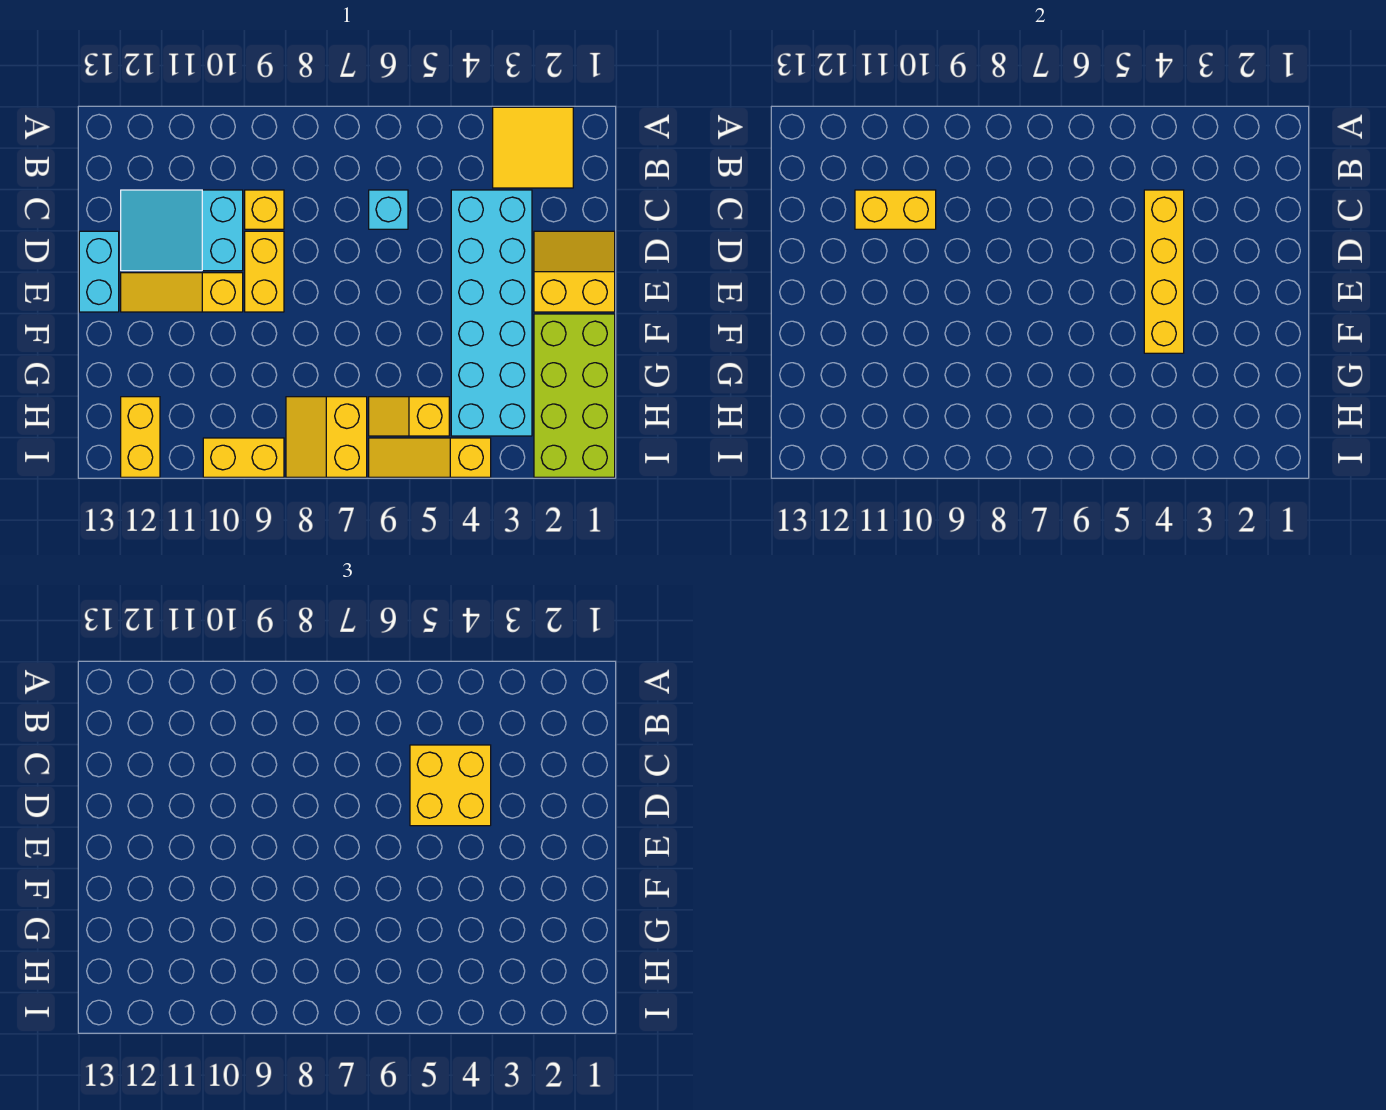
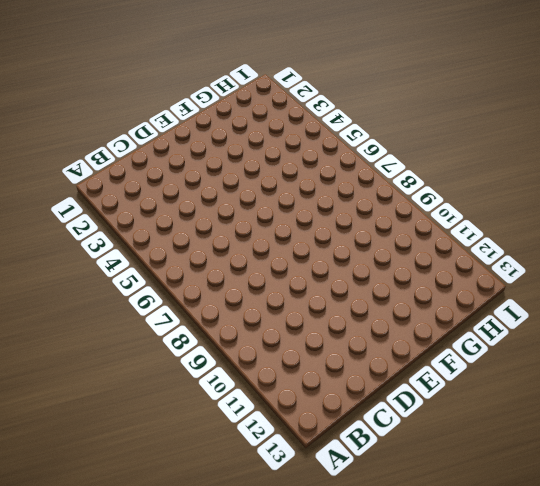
none -> yellow 2x2 tile [493,107,573,188]
none -> cyan 2x6 brick [451,190,532,436]
none -> cyan 1x1 brick [369,190,408,229]

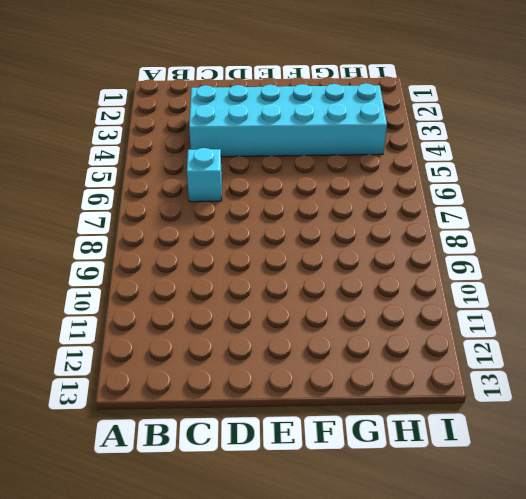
none -> yellow 2x2 tile [493,107,573,188]
none -> yellow 1x1 brick [245,190,284,229]
none -> cyan 2x3 slope [121,190,243,271]

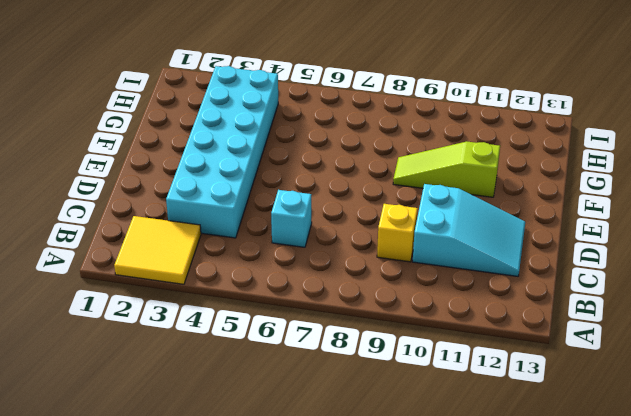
lime 1x3 slope [393,142,500,197] -> none
none -> yellow 2x2 slope [534,231,615,312]
none -> yellow 1x2 brick [245,231,284,312]
none -> cyan 1x2 brick [79,231,119,312]

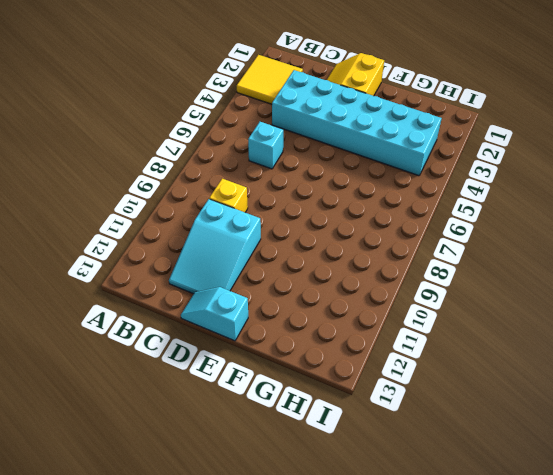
cyan 1x2 slope [181,287,248,341] -> cyan 1x2 brick [79,231,119,312]
none -> yellow 1x2 brick [245,231,284,312]
none -> yellow 1x3 slope [121,273,243,312]
none -> lime 2x4 brick [534,314,615,477]

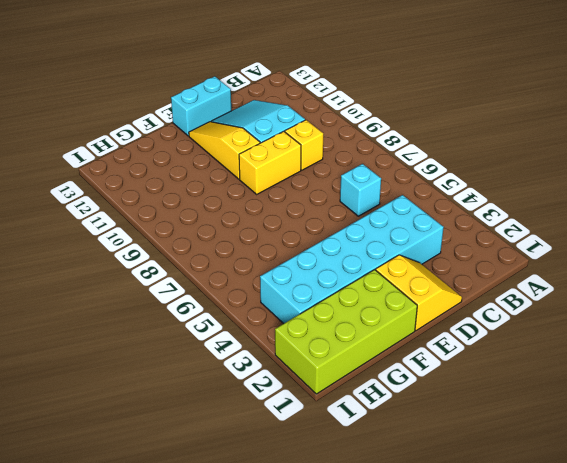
none -> yellow 2x2 tile [493,107,573,188]
none -> yellow 1x2 slope [369,397,449,436]
none -> yellow 2x2 slope [286,397,367,477]

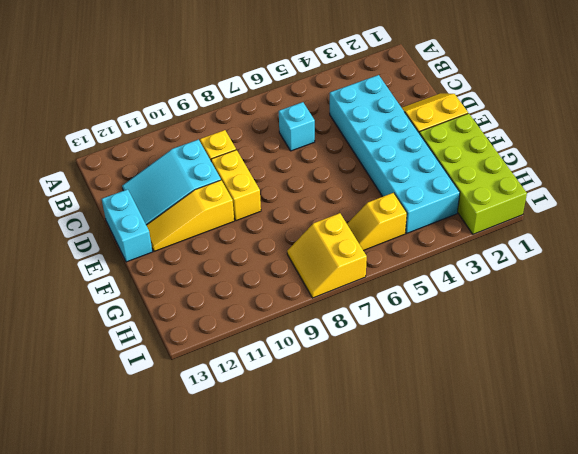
none -> yellow 2x2 tile [493,107,573,188]
none -> yellow 1x2 brick [121,397,160,477]
none -> yellow 1x3 slope [369,438,491,477]

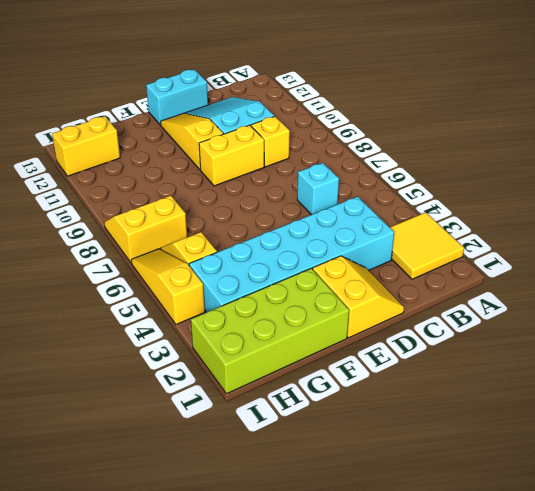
none -> yellow 1x2 brick [203,438,284,477]
none -> yellow 1x4 brick [1144,190,1184,353]
none -> yellow 1x2 brick [855,190,936,229]

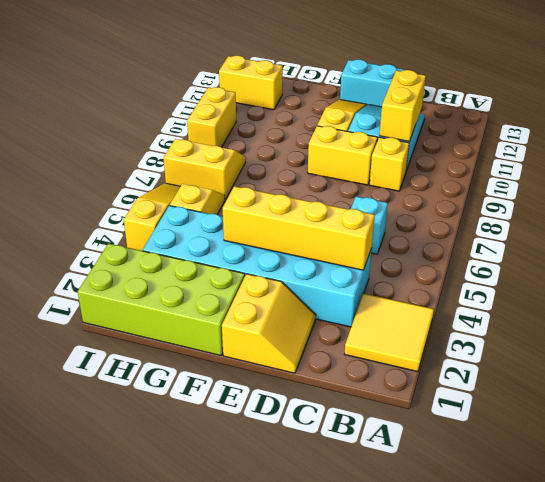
none -> yellow 2x2 brick [410,745,491,826]

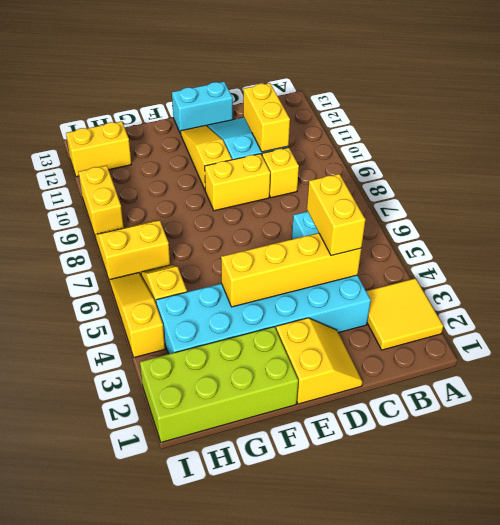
yellow 1x2 brick [307,174,365,256] -> yellow 2x2 brick [410,745,491,826]

